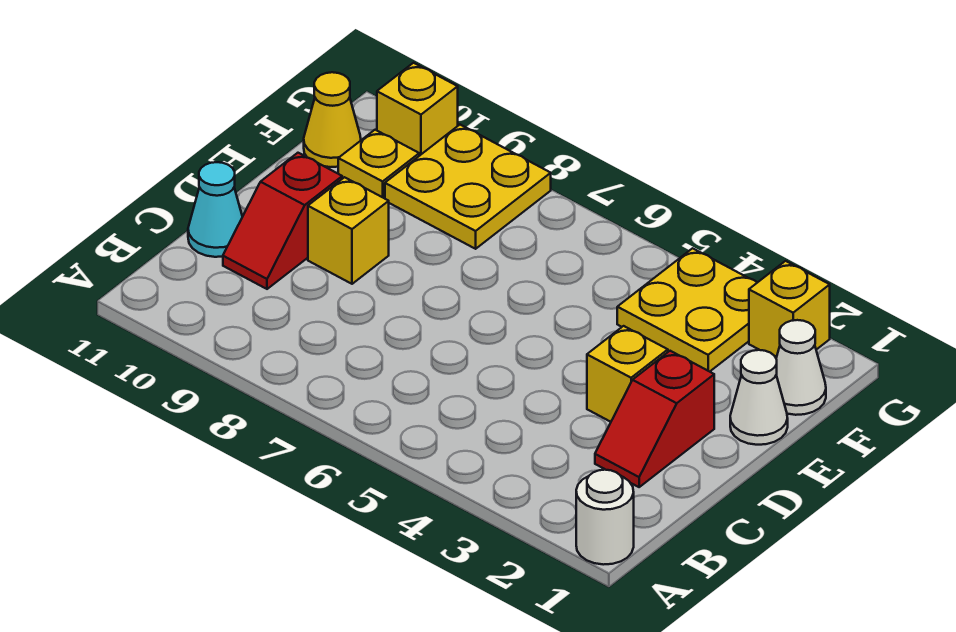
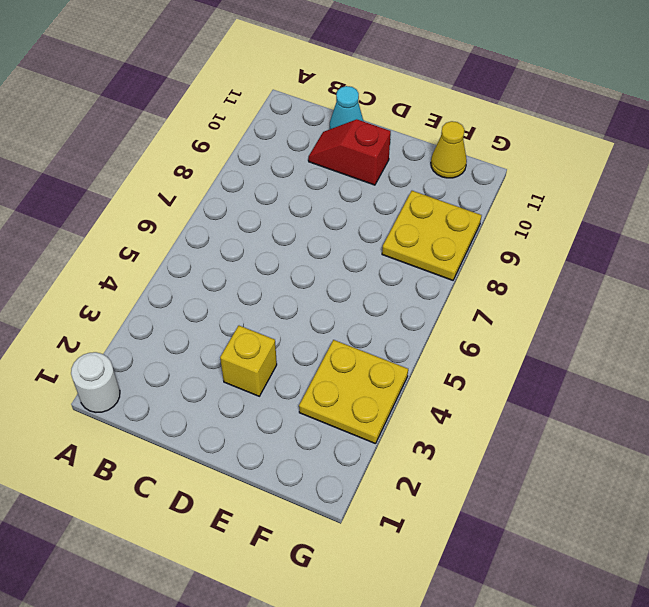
none -> red 1x2 slope [595,351,714,487]
none -> yellow 1x1 brick [308,177,389,284]
none -> white 1x1 cone [730,350,788,445]

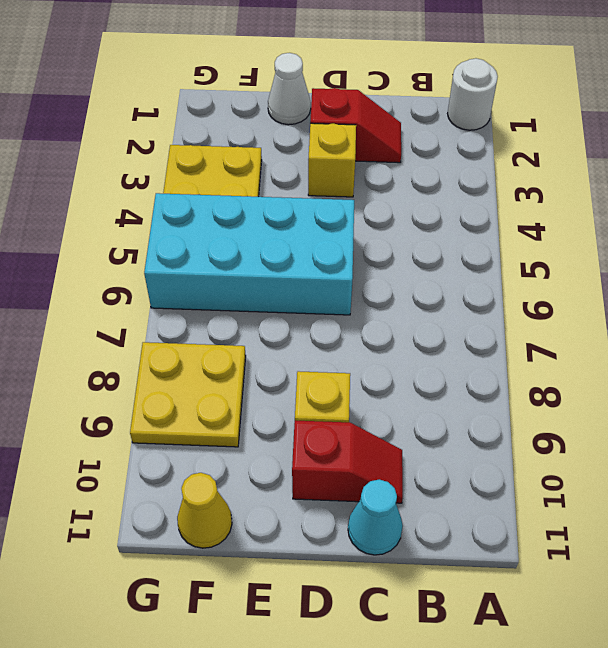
cyan 2x4 brick [144,193,354,315] -> none
none -> white 1x1 cone [776,320,826,415]
none -> yellow 1x1 plate [338,130,419,198]
none -> yellow 1x1 brick [749,261,830,358]

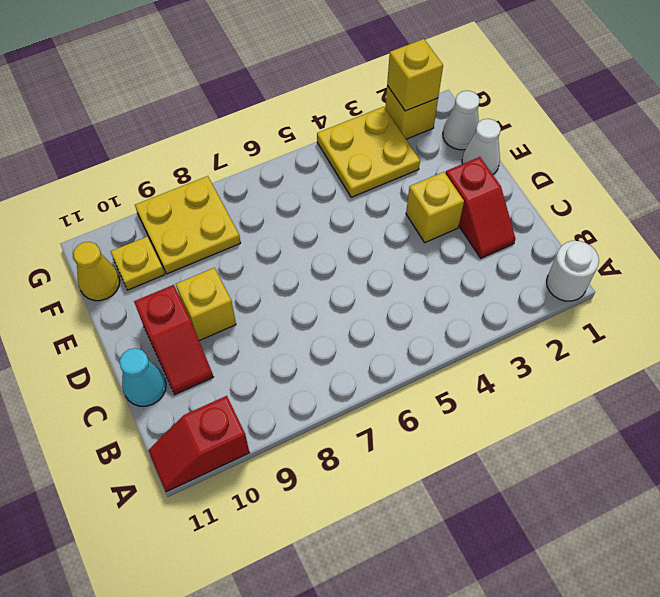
red 1x2 slope [148,396,250,492] -> none
yellow 1x1 brick [387,39,443,111] -> yellow 1x1 brick moved to [377,63,458,156]

